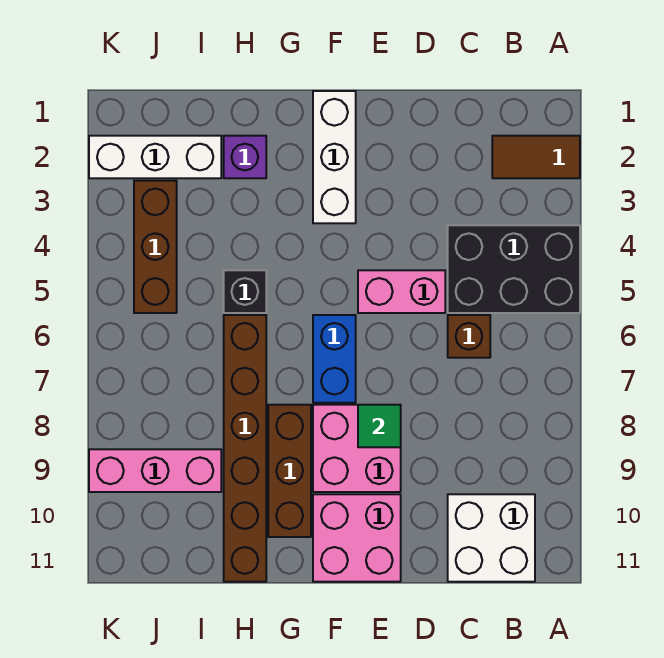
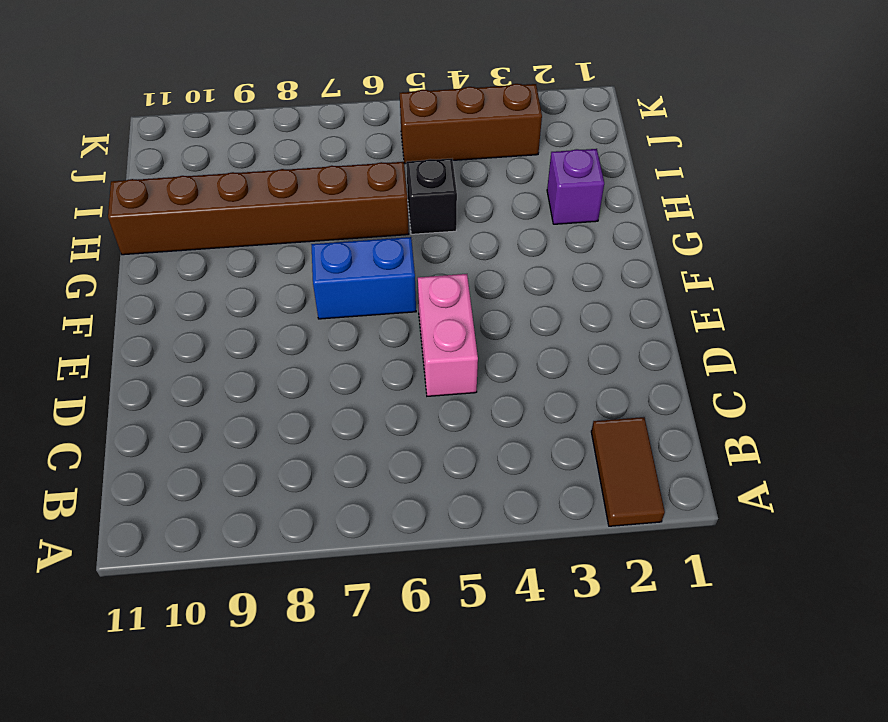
none -> black 2x3 brick [448,225,580,313]
none -> white 2x2 brick [448,494,535,582]
none -> brown 1x1 brick [448,315,490,358]

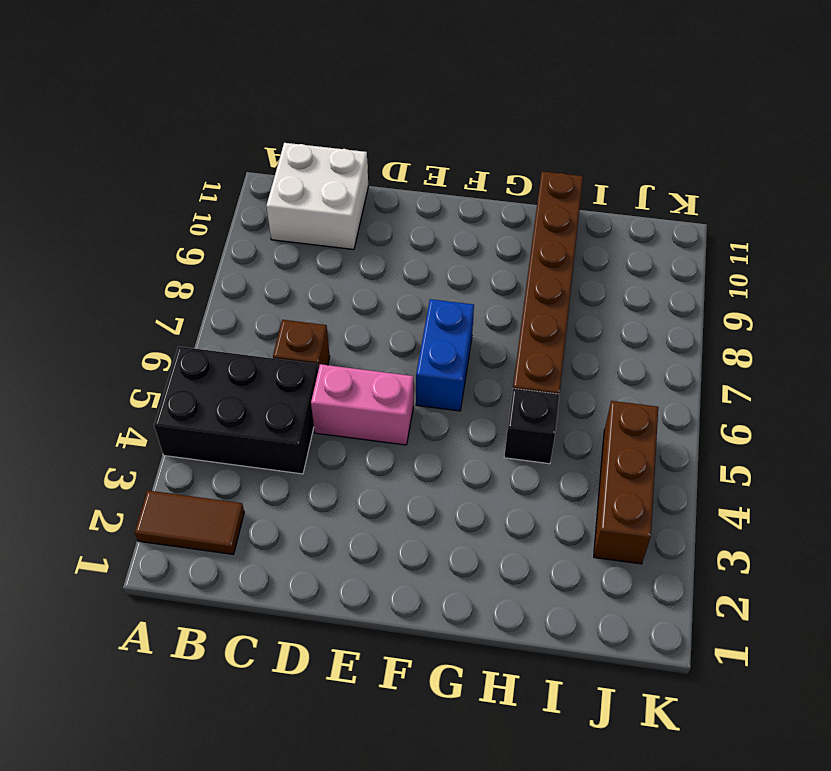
none -> pink 2x2 brick [313,405,401,492]
none -> pink 2x2 brick [313,494,401,582]
none -> white 1x3 brick [313,91,356,223]

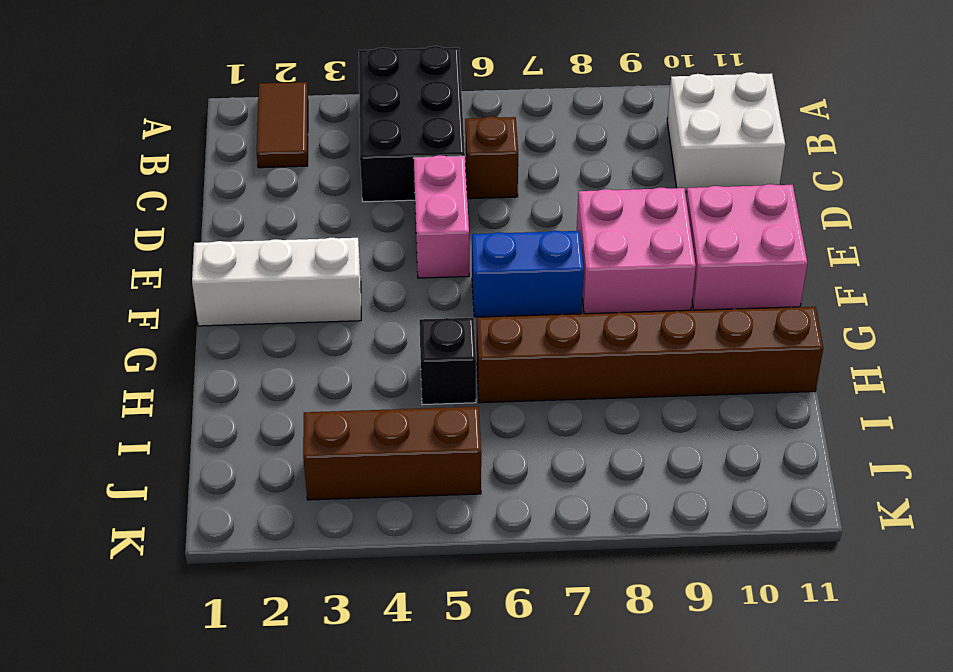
none -> brown 1x3 brick [268,405,311,537]
none -> purple 1x1 brick [224,136,266,178]
none -> white 1x3 brick [89,136,221,178]

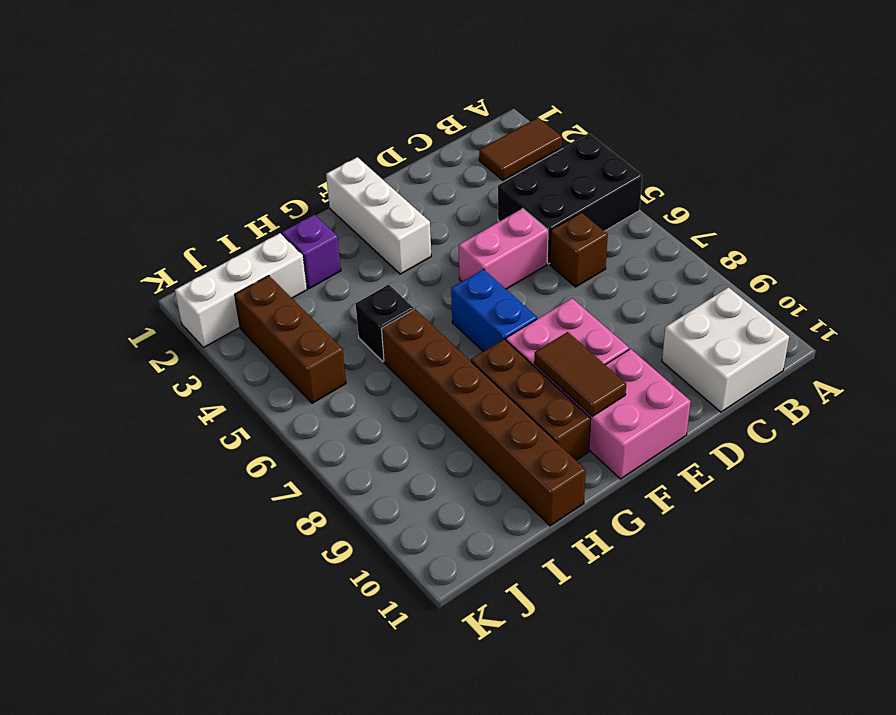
brown 1x2 tile [534,332,626,416] -> none
none -> pink 1x3 brick [89,449,221,492]
none -> green 1x1 tile [358,405,401,447]

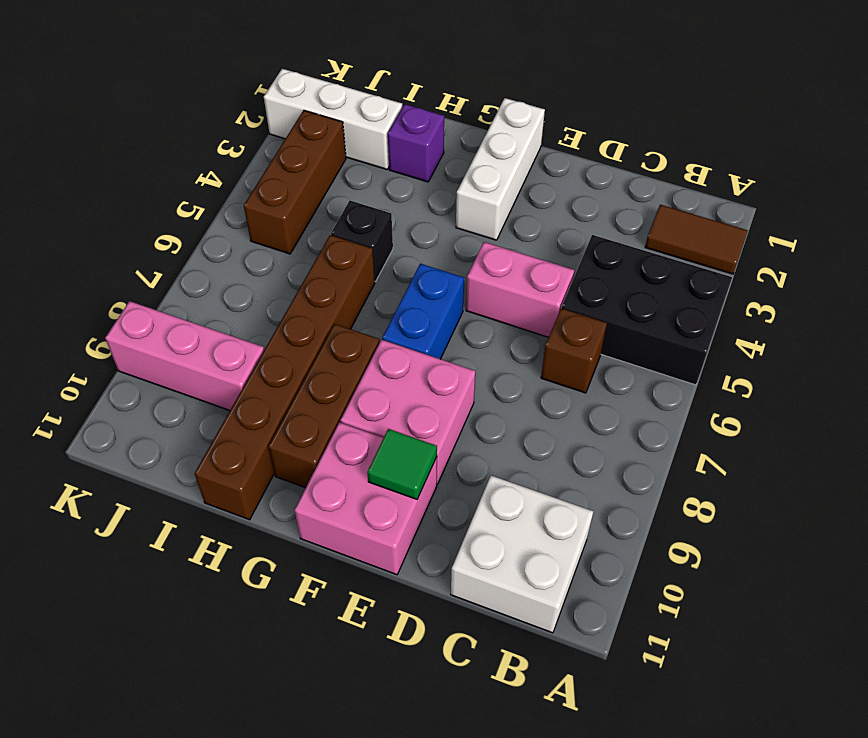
green 1x1 tile [367,429,437,499] -> green 1x1 tile moved to [358,405,401,447]

